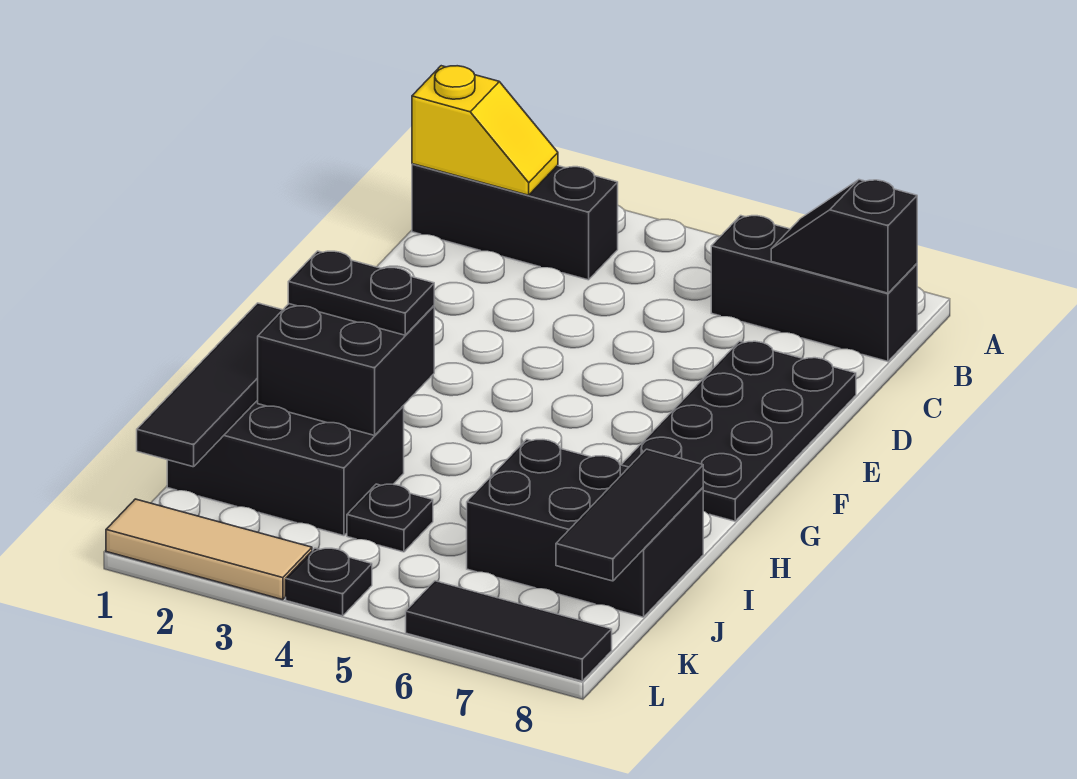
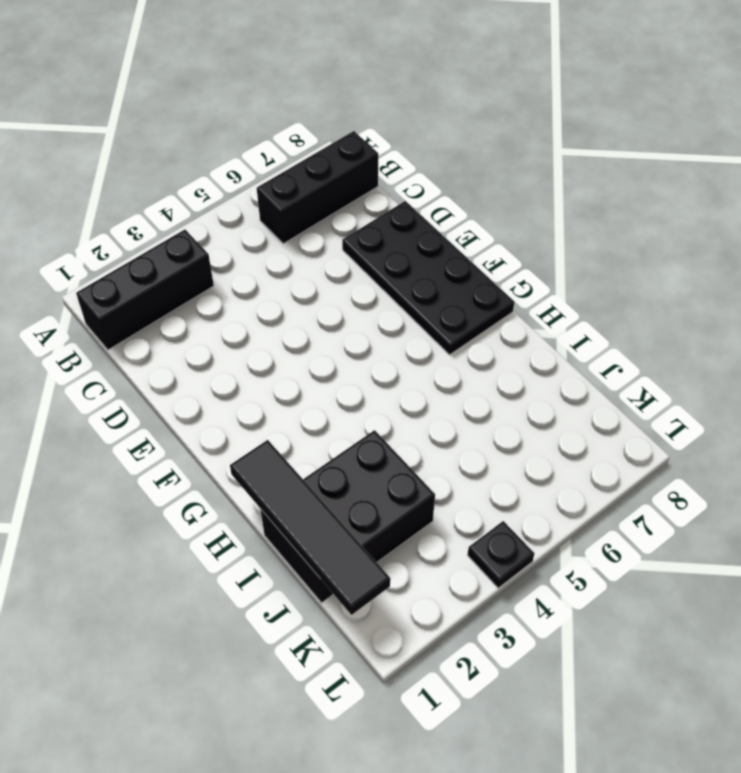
none -> black 2x3 brick [467,439,703,617]
none -> black 1x1 plate [347,484,433,552]
none -> tan 1x3 tile [106,499,312,600]

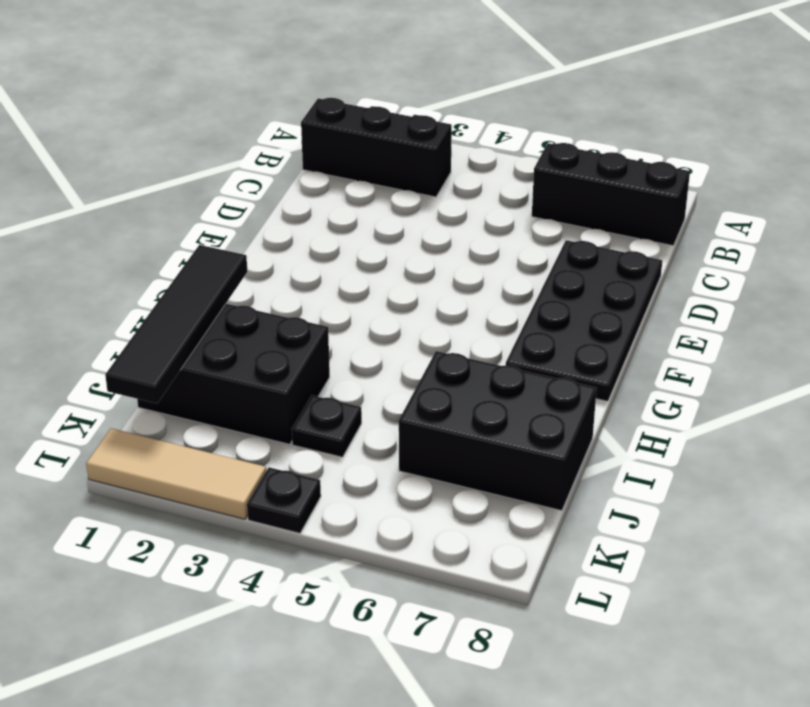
none -> black 1x3 tile [406,581,612,681]
none -> yellow 1x2 slope [412,66,558,195]
none -> black 1x2 slope [771,180,917,293]

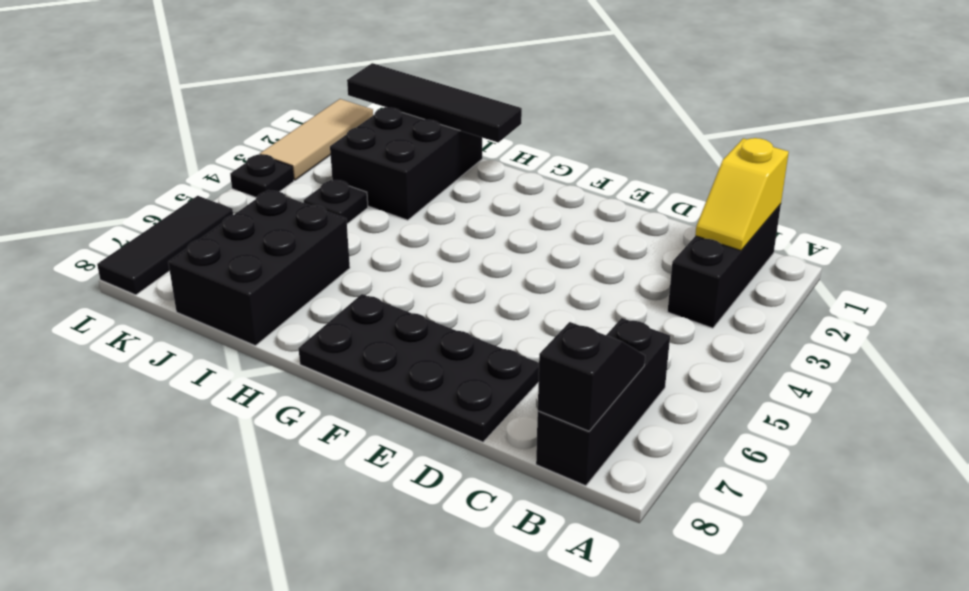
none -> black 2x2 brick [258,304,434,435]
none -> black 1x3 tile [556,449,703,581]
none -> black 1x2 plate [288,251,434,335]

